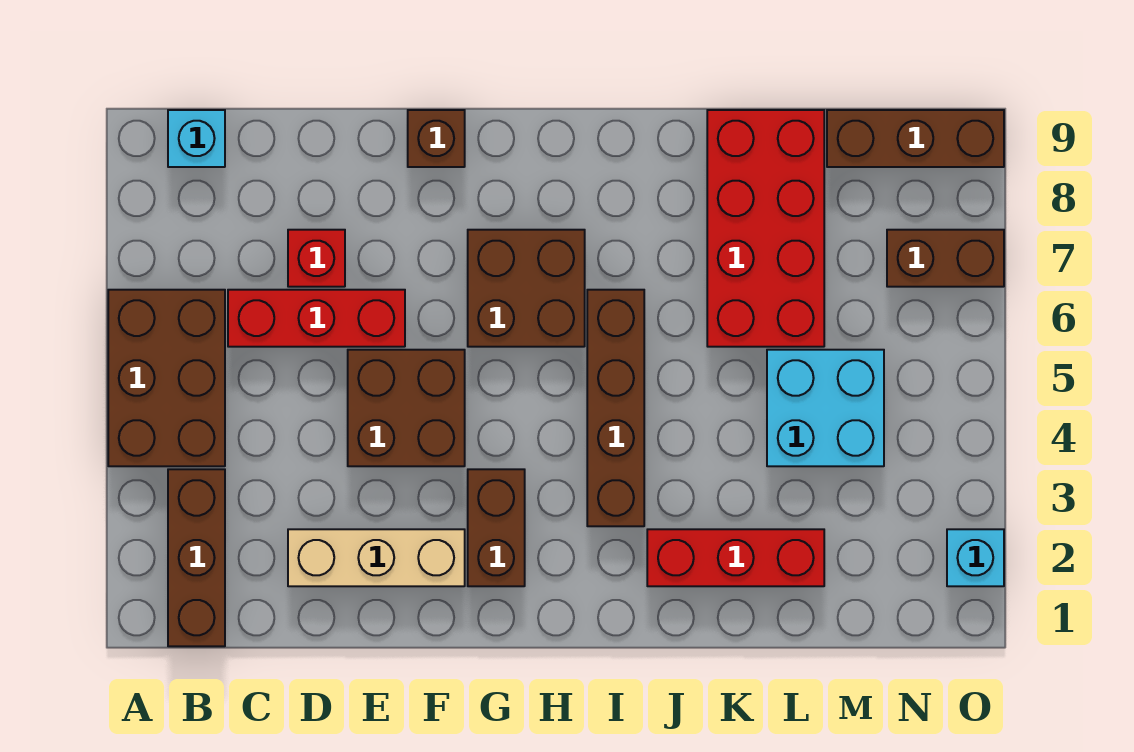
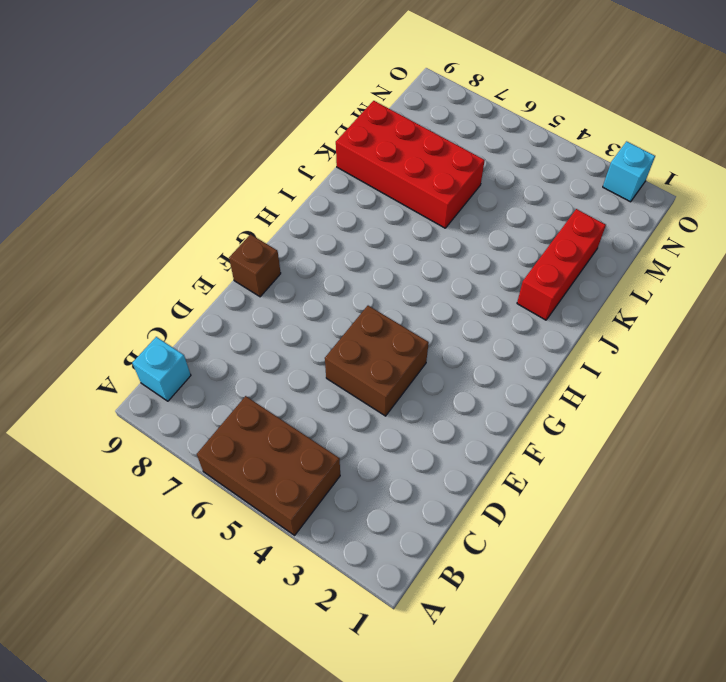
none -> brown 1x3 brick [168,469,225,646]
none -> red 1x3 brick [228,290,405,347]
none -> tan 1x3 brick [288,529,465,586]

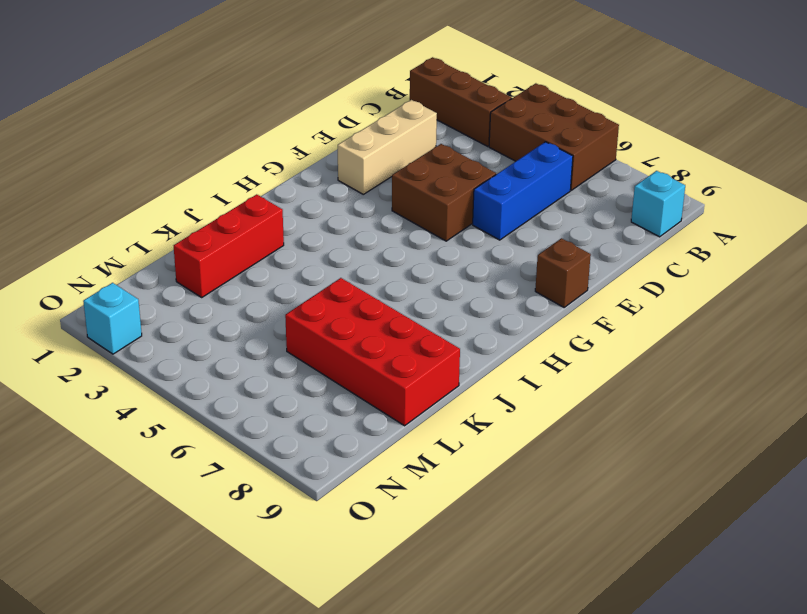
blue 1x3 brick [473,142,573,240] -> red 1x3 brick [228,290,405,347]
none -> red 1x1 brick [288,230,345,287]
none -> brown 1x2 brick [468,469,525,586]
none -> brown 2x2 brick [468,230,585,347]

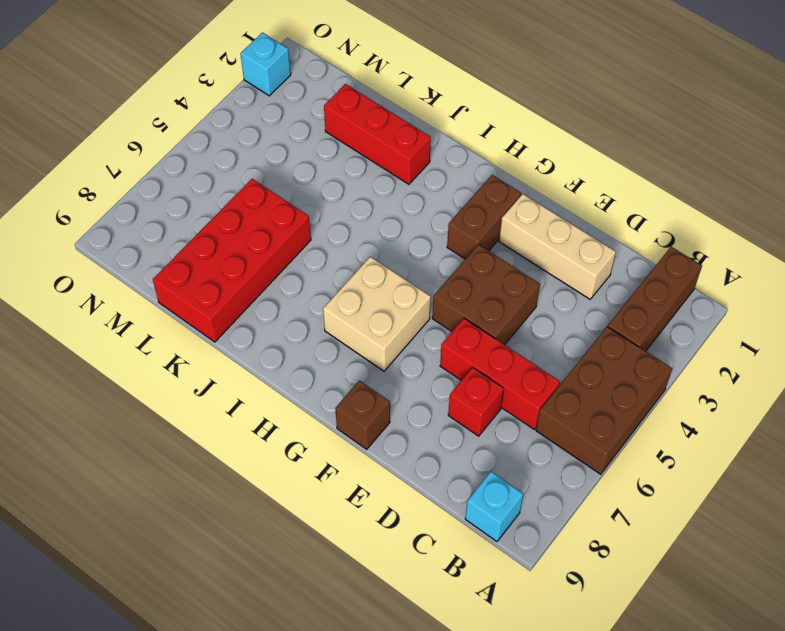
tan 2x2 brick [323,257,431,371] -> brown 2x2 brick [468,230,585,347]
none -> brown 1x4 brick [587,290,644,526]
none -> cyan 2x2 brick [767,350,884,466]
none -> brown 1x3 brick [827,110,1004,167]

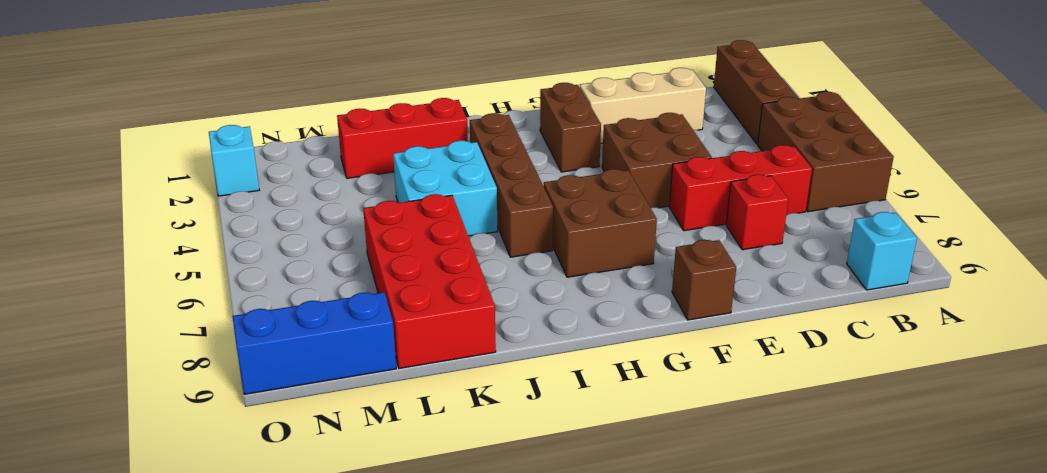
cyan 2x2 brick [393,141,497,236] -> cyan 2x2 brick moved to [767,350,884,466]
blue 1x3 brick [233,292,396,394] -> brown 1x3 brick [827,110,1004,167]
none -> brown 1x2 brick [887,230,1004,287]

